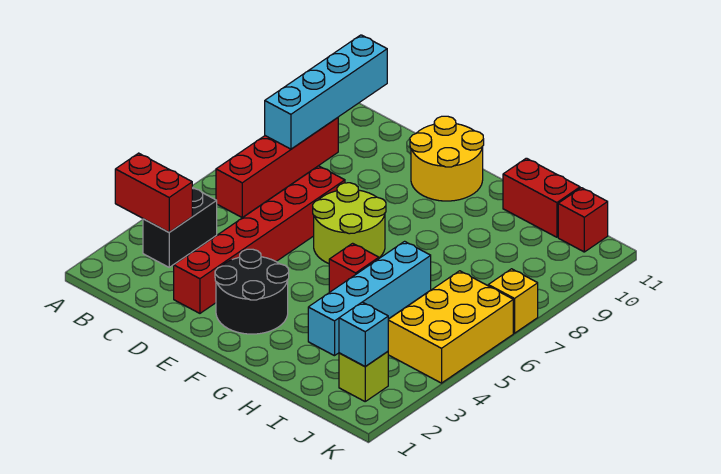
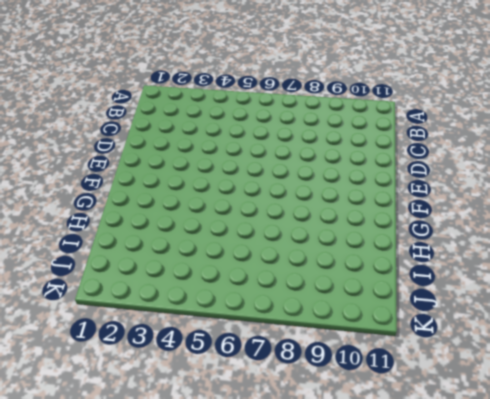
none -> black 1x2 brick [143,187,217,267]
none -> red 1x4 brick [216,118,338,218]
none -> red 1x6 brick [174,166,345,313]

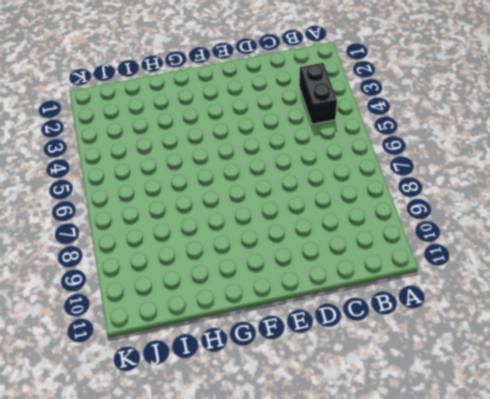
none -> red 1x4 brick [216,118,338,218]
none -> red 1x6 brick [174,166,345,313]
none -> black 2x2 round brick [215,249,289,334]

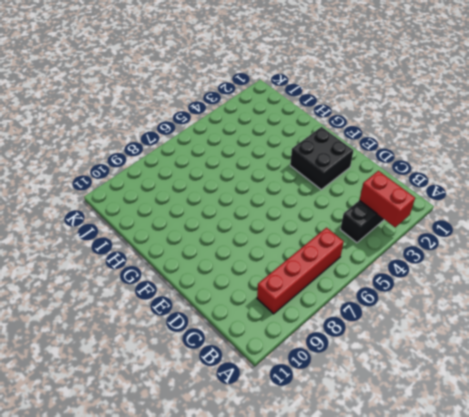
black 2x2 brick [290,127,353,190] -> black 2x2 round brick [215,249,289,334]
none -> red 1x6 brick [174,166,345,313]
none -> lime 2x2 round brick [313,183,386,264]
none -> yellow 2x2 round brick [410,116,484,201]

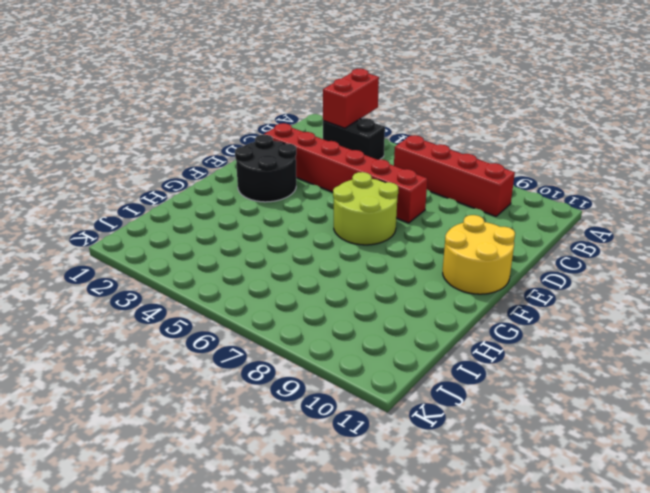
none -> red 1x1 brick [329,243,379,292]
none -> cyan 1x4 brick [308,241,431,356]
none -> red 1x2 brick [503,158,580,237]

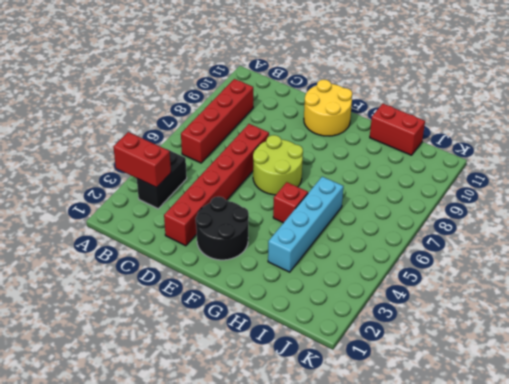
none -> lime 1x1 brick [339,351,388,401]
none -> yellow 2x3 brick [388,271,513,383]
none -> red 1x1 brick [558,188,608,252]

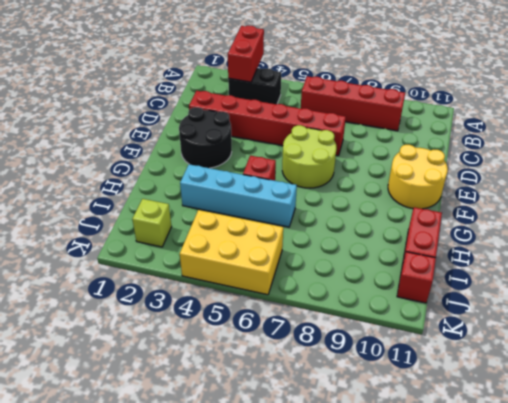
none -> yellow 1x1 brick [488,269,538,333]
none -> cyan 1x4 brick [265,35,387,149]
none -> cyan 1x1 brick [339,302,388,367]

